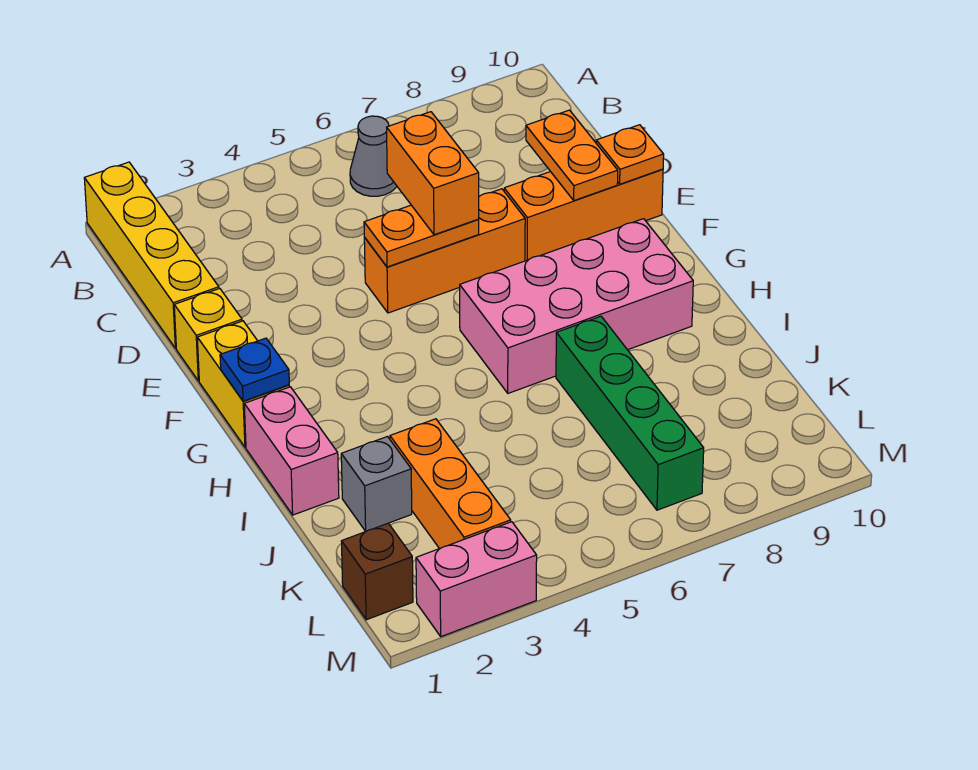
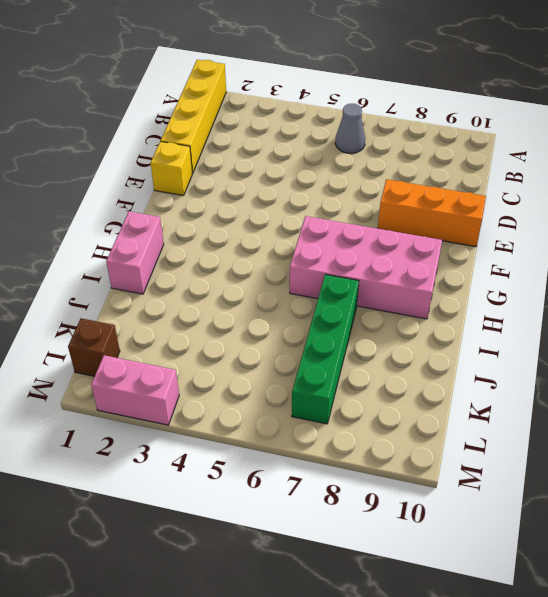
none -> orange 1x3 brick [364,189,525,313]
none -> yellow 1x2 brick [197,321,289,447]
none -> grey 1x1 brick [341,437,412,531]

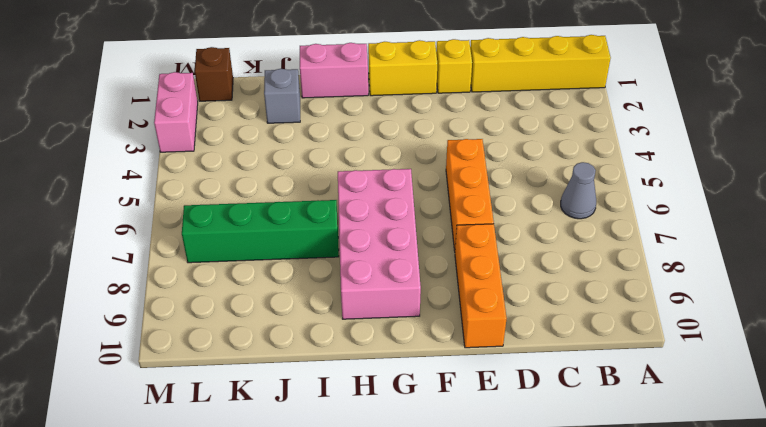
none -> orange 1x3 brick [390,419,511,549]
none -> orange 1x2 plate [526,110,618,200]
none -> orange 1x2 plate [364,205,479,267]

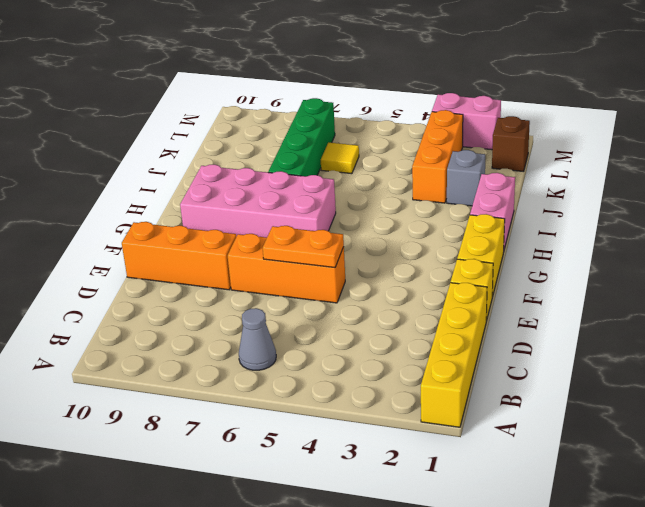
yellow 1x1 tile [321,143,359,174] -> none
none -> orange 1x2 plate [526,110,618,200]
none -> orange 1x1 plate [596,125,664,184]
none -> blue 1x1 plate [220,338,289,401]

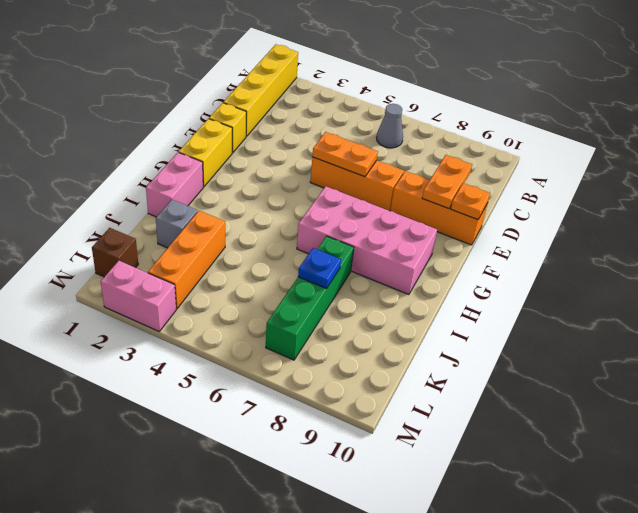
blue 1x1 plate [298,248,341,289] -> blue 1x1 plate moved to [220,338,289,401]
none -> orange 1x2 brick [387,112,479,235]

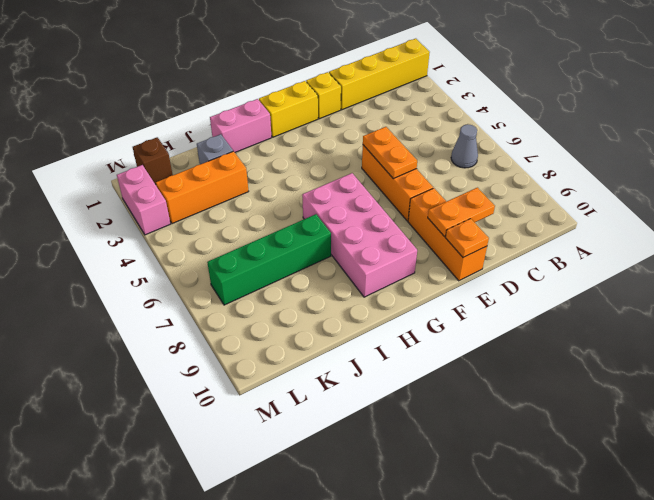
none -> blue 1x1 plate [220,338,289,401]
none -> orange 1x2 brick [387,112,479,235]

